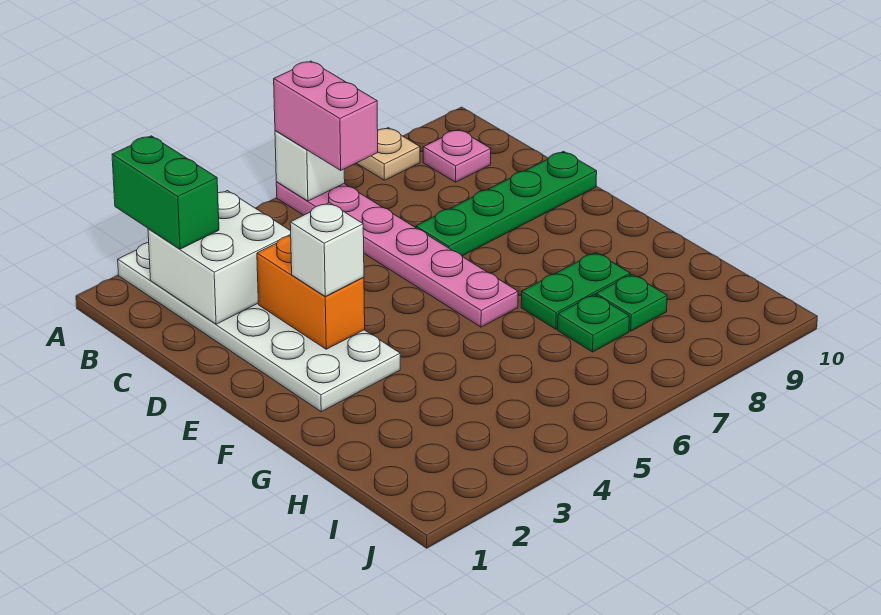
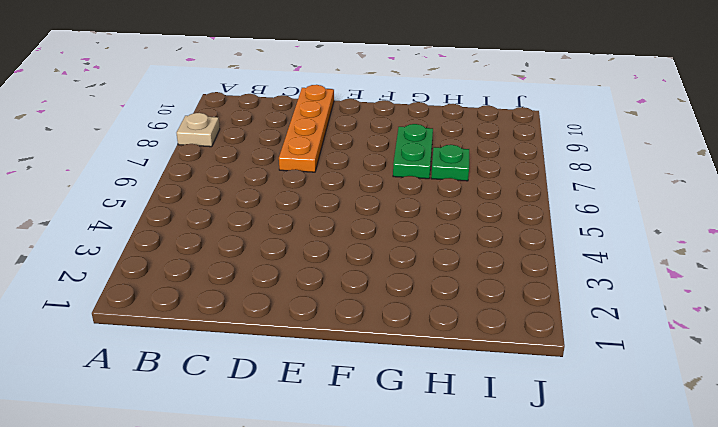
orange 1x4 plate [279,85,334,172] -> green 1x4 plate [416,151,597,256]
none -> white 2x6 plate [118,243,400,412]
none -> pink 1x6 plate [276,182,518,327]
none -> pink 1x1 plate [423,129,491,182]

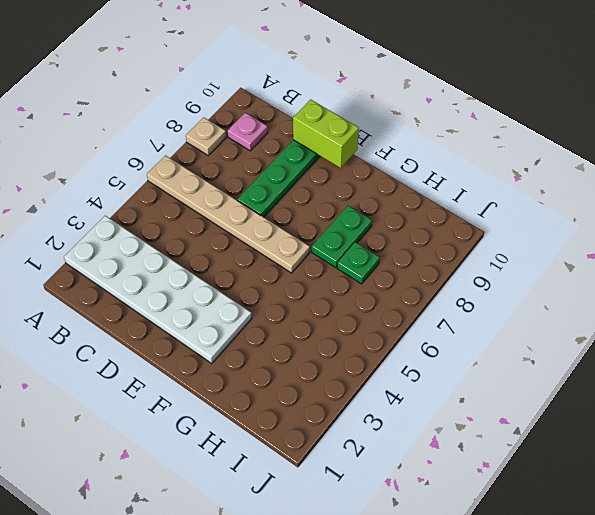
tan 1x6 plate [147,156,310,273] -> pink 1x6 plate [276,182,518,327]
lime 1x2 brick [293,99,359,168] -> none
none -> green 1x1 plate [596,274,667,331]
none -> white 1x1 brick [275,131,345,201]
none -> white 2x2 brick [148,191,291,324]

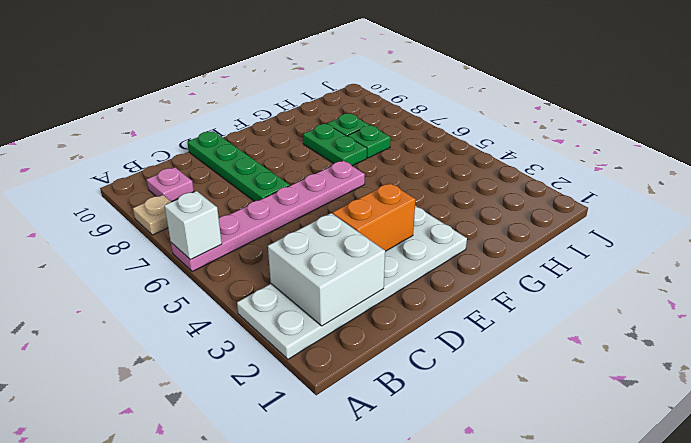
none -> green 1x2 brick [112,136,219,249]
none -> pink 1x2 brick [274,61,378,170]
none -> white 1x1 brick [290,203,364,296]

